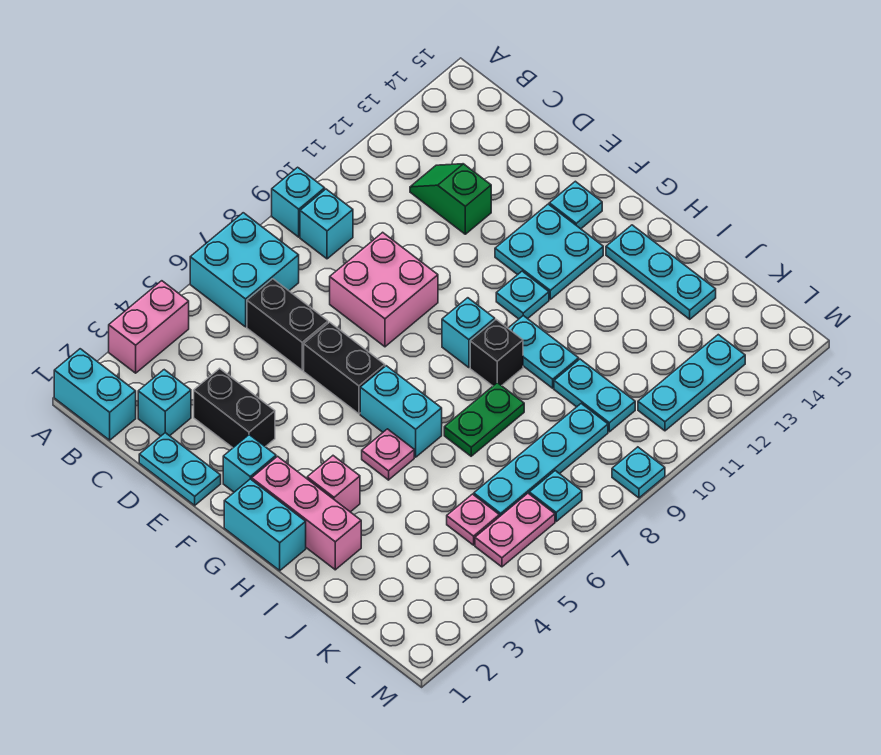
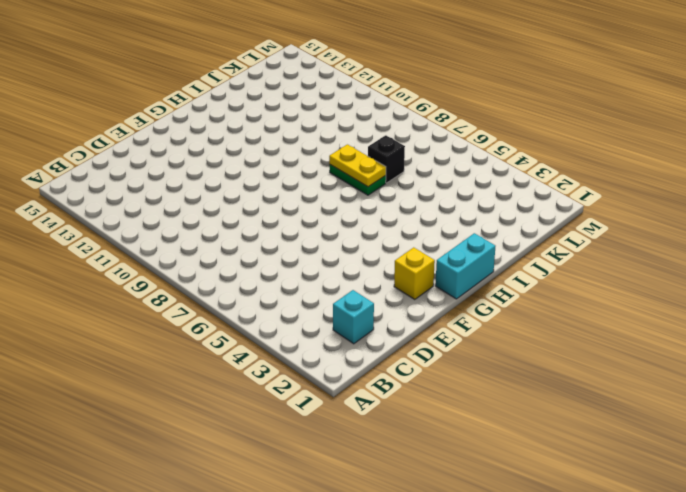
yellow 1x1 brick [394,247,435,299] -> cyan 1x1 brick [223,435,276,492]
yellow 1x2 plate [329,144,386,187] -> none
black 1x1 brick [368,135,405,183] -> black 1x1 brick moved to [470,320,523,386]
none -> cyan 1x2 brick [54,349,136,440]
none -> pink 1x2 brick [109,281,189,373]
none -> cyan 2x2 brick [190,213,299,327]
none -> cyan 1x1 brick [272,167,325,237]

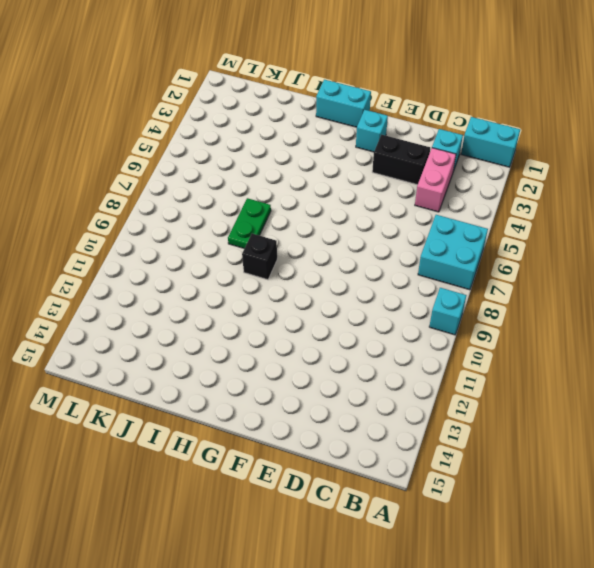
pink 1x2 brick [415,148,456,212] -> pink 1x2 brick moved to [109,281,189,373]
none -> cyan 1x1 brick [300,189,353,259]
none -> black 1x2 brick [247,279,328,370]
none -> green 1x2 slope [410,164,491,234]
none -> cyan 1x2 plate [139,433,221,505]

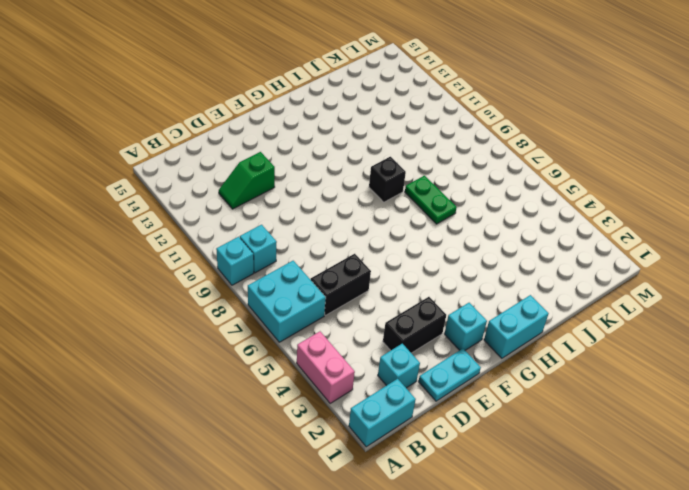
none -> pink 2x2 brick [330,232,438,347]
none -> black 1x2 brick [304,322,385,414]
none -> cyan 2x2 plate [495,204,603,299]
none -> cyan 1x1 plate [549,181,602,229]

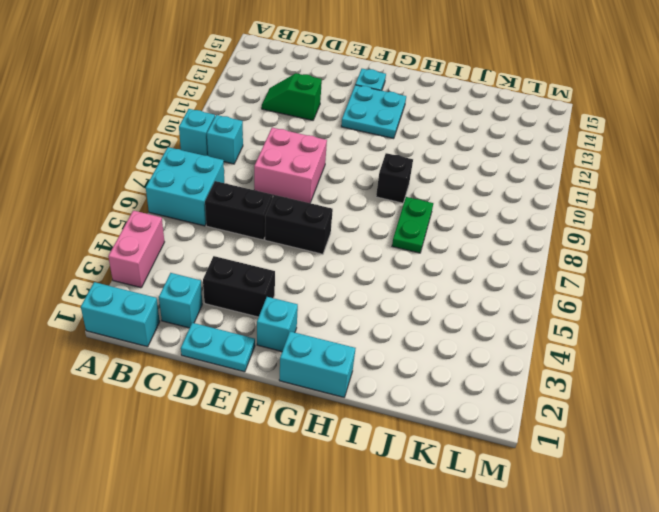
none -> pink 1x3 brick [252,456,361,570]
none -> cyan 1x2 brick [360,366,442,457]
none -> cyan 1x1 brick [442,298,495,368]
none -> cyan 1x1 plate [496,271,549,319]

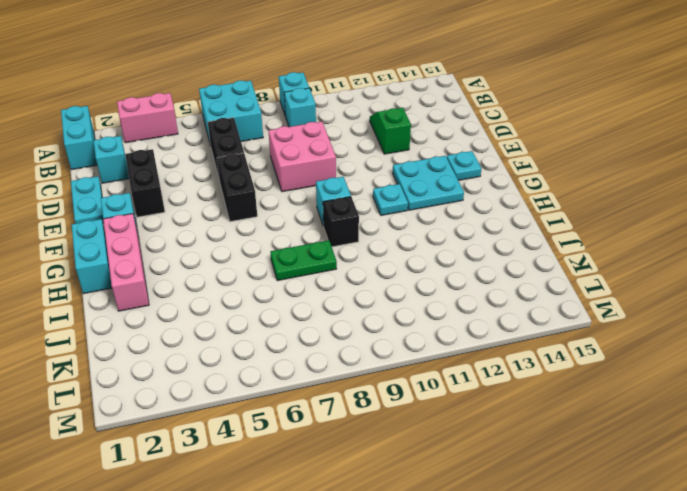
none -> cyan 1x2 brick [360,366,442,457]
none -> pink 1x1 brick [307,456,360,512]
none -> pink 1x1 plate [362,429,414,480]
none -> cyan 1x2 plate [508,316,579,388]

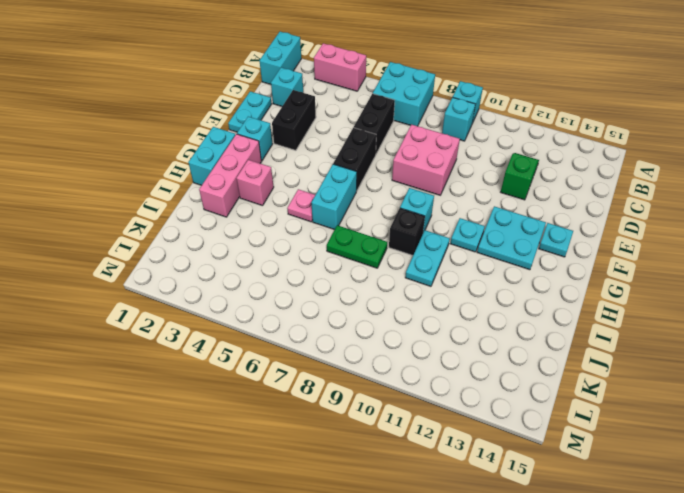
none -> cyan 1x3 plate [606,225,716,319]
none -> cyan 1x2 plate [554,359,635,432]
none -> pink 1x1 plate [447,494,499,545]
none -> cyan 1x4 plate [474,404,608,517]

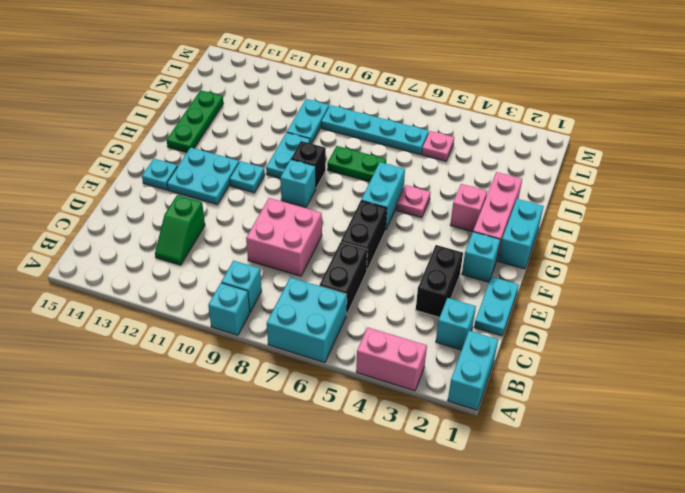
green 1x3 plate [167,90,223,152] -> cyan 1x3 plate [606,225,716,319]
none -> pink 1x2 plate [475,493,555,567]
none -> cyan 1x1 plate [529,471,582,521]
none -> cyan 1x3 plate [638,335,745,431]
none -> cyan 1x1 plate [612,447,665,498]

